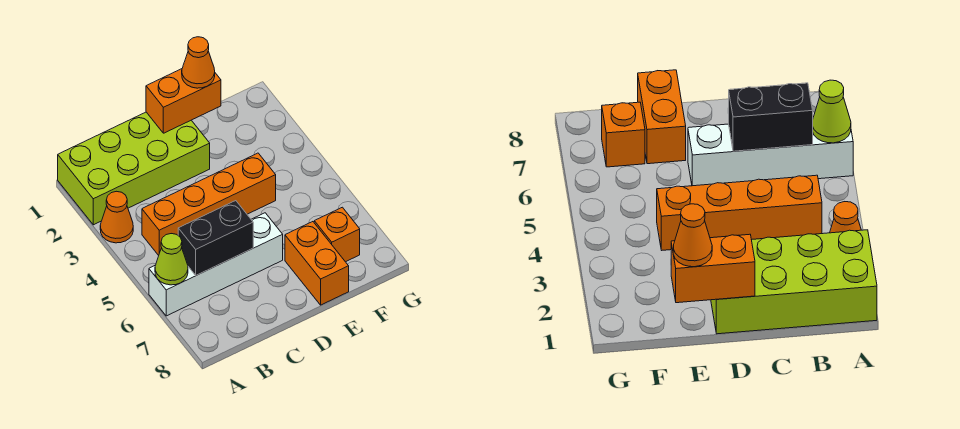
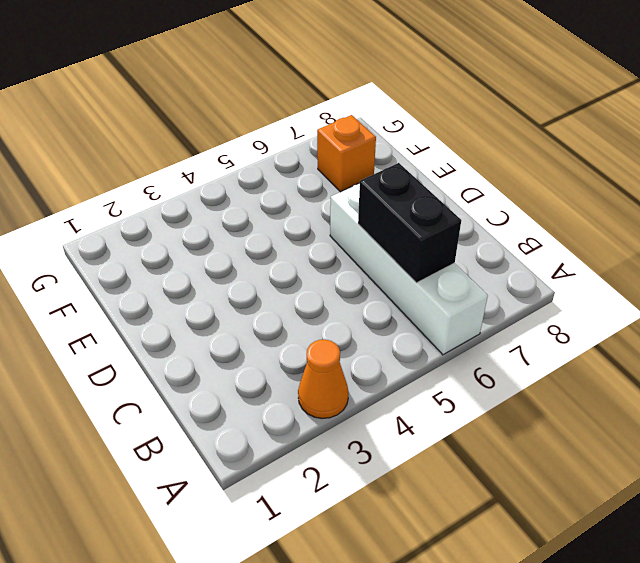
none -> lime 2x4 brick [58,112,210,225]
none -> orange 1x4 brick [142,153,276,255]

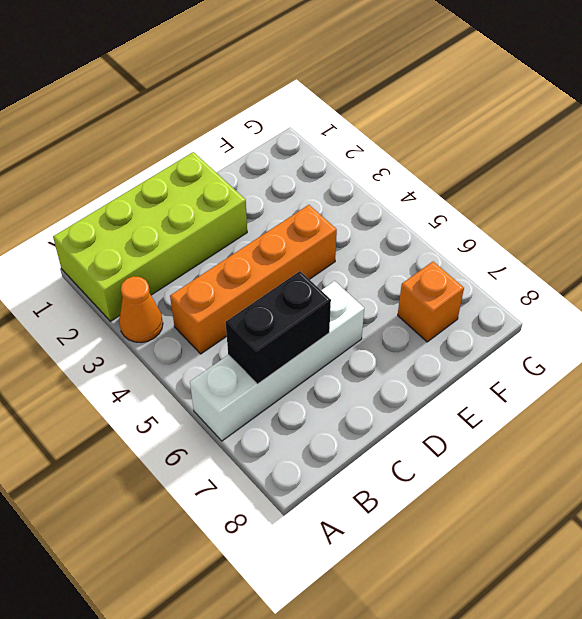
none -> orange 1x2 brick [285,222,349,305]
none -> lime 1x1 cone [155,234,188,285]

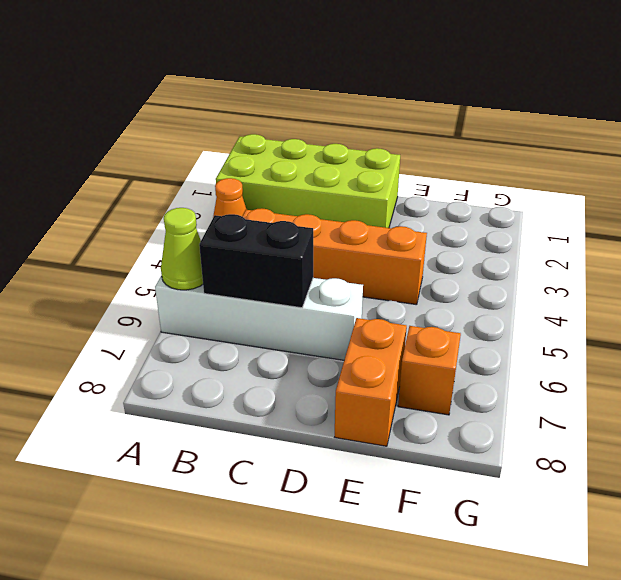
none -> orange 1x2 brick [146,69,221,133]
none -> orange 1x1 cone [182,37,215,88]

